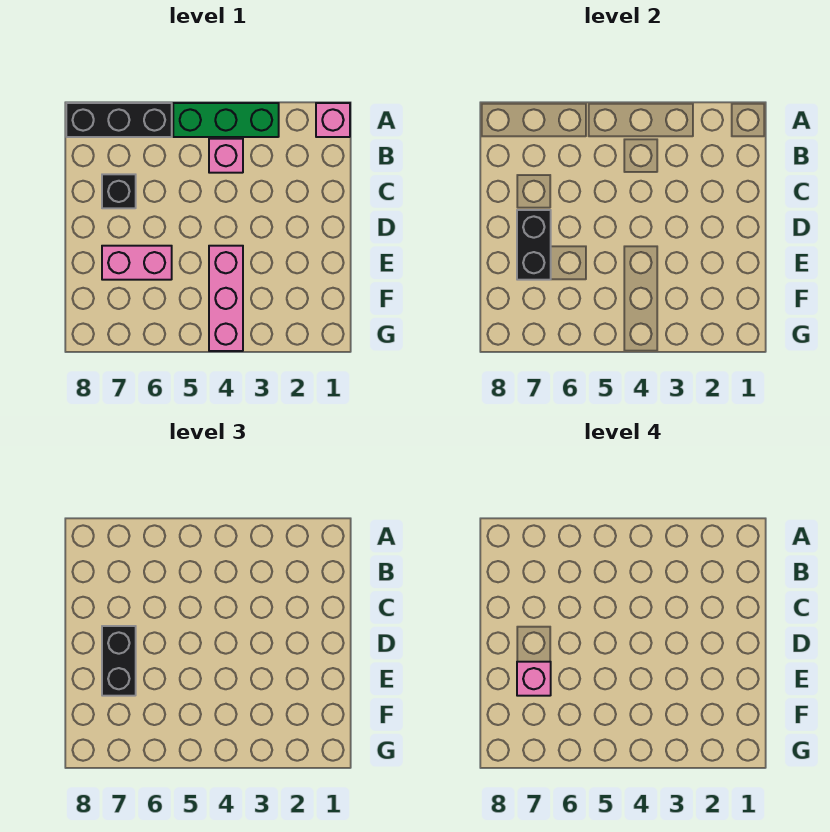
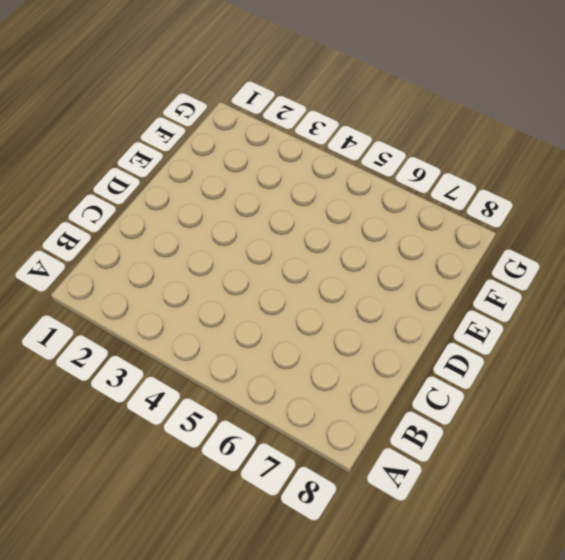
none -> pink 1x1 brick [316,103,350,137]
none -> green 1x3 brick [173,103,279,137]

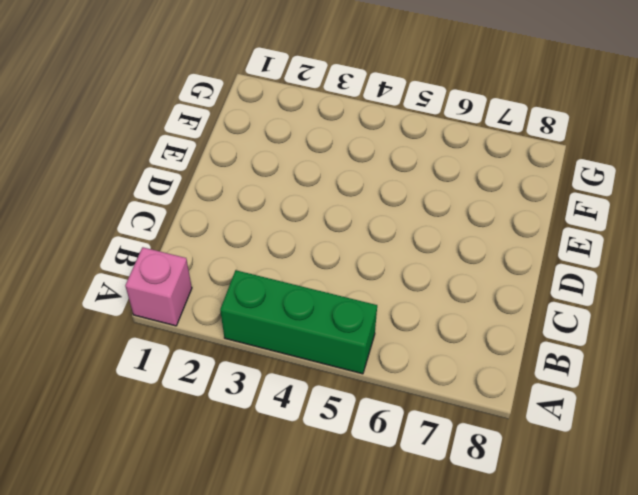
none -> black 1x3 brick [66,103,172,137]
none -> pink 1x1 brick [209,139,243,173]

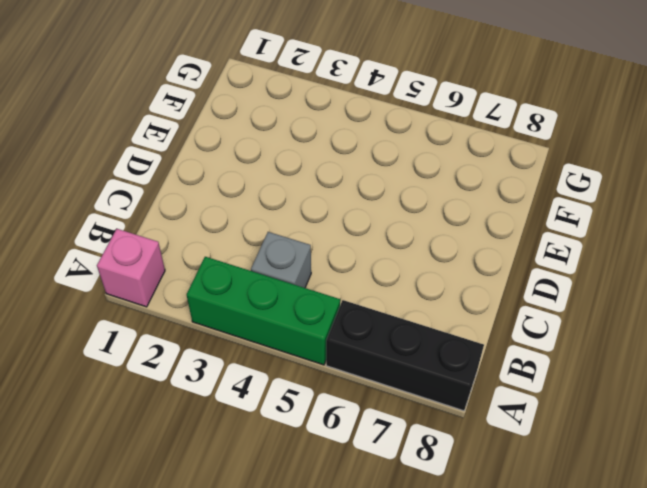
grey 1x1 brick [251,232,311,288] -> pink 1x1 brick [209,139,243,173]
none -> black 1x1 brick [102,174,136,208]
none -> pink 1x3 brick [209,246,243,351]

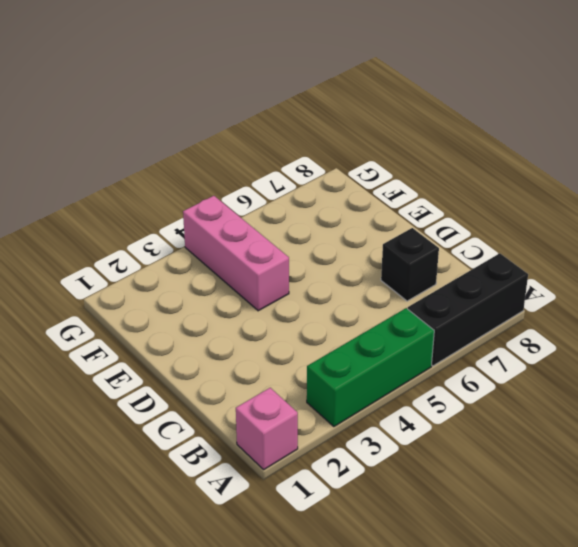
none -> pink 1x1 brick [209,139,243,173]
none -> pink 1x2 brick [102,246,172,280]

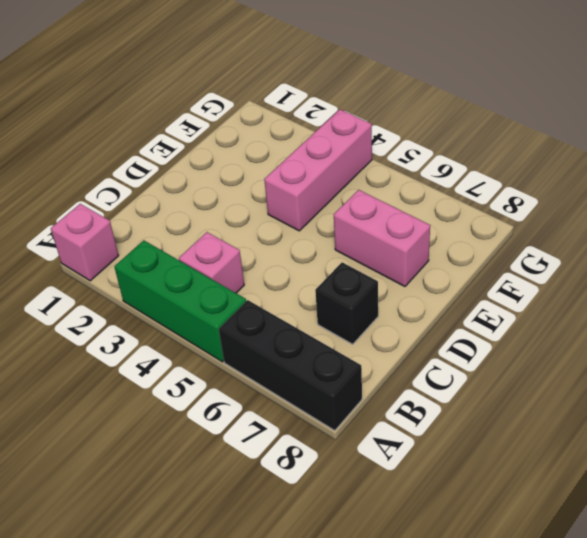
none -> black 1x2 brick [517,210,551,280]
none -> black 1x2 brick [102,626,136,696]

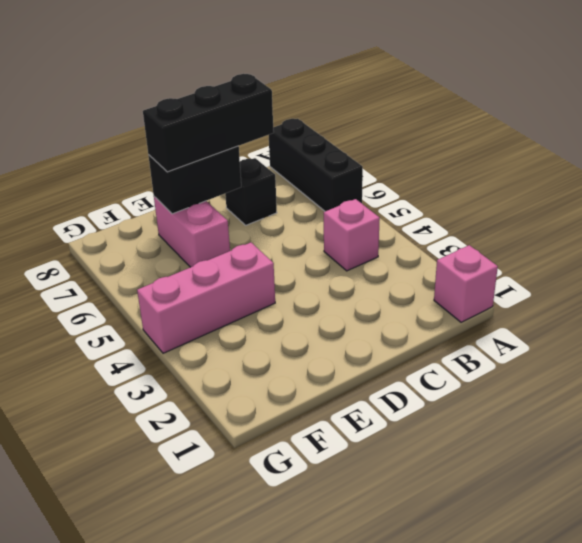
black 1x3 brick [143,74,274,172] -> black 1x2 brick [102,626,136,696]
none -> green 1x3 brick [173,103,279,137]
none -> pink 1x1 brick [517,662,551,696]

